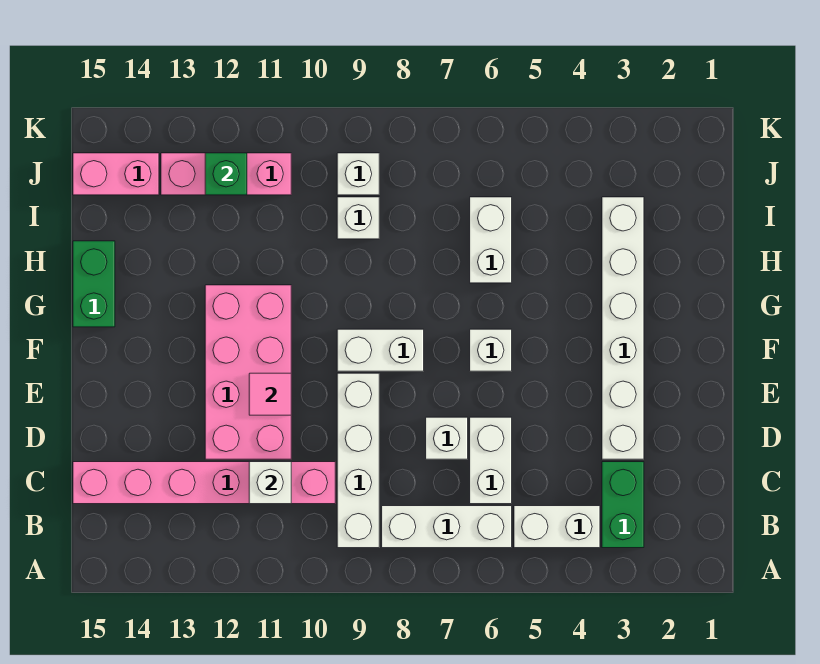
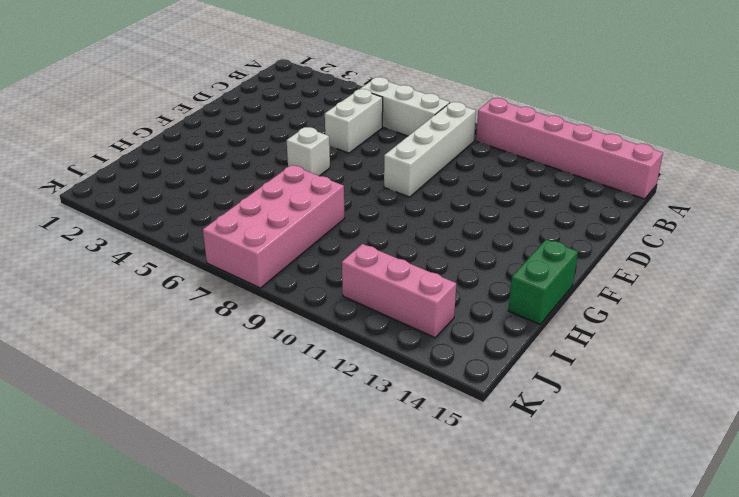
pink 1x6 brick [476,98,663,199] -> pink 1x6 brick moved to [73,462,335,504]
pink 2x4 brick [203,165,345,288] -> pink 2x4 brick moved to [205,285,291,459]
none -> green 1x2 brick [602,462,644,548]
none -> white 1x2 brick [514,506,600,548]
none -> white 1x6 brick [602,197,644,459]

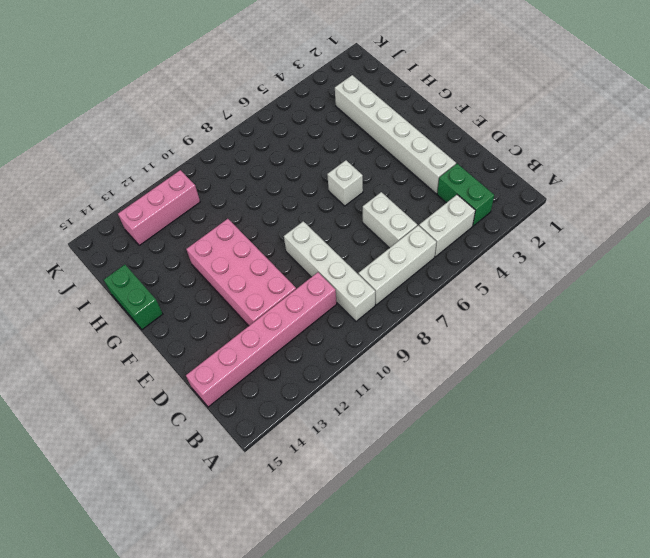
none -> white 1x1 brick [426,417,468,459]
none -> white 1x2 brick [337,329,424,371]
none -> white 1x2 brick [470,197,512,283]

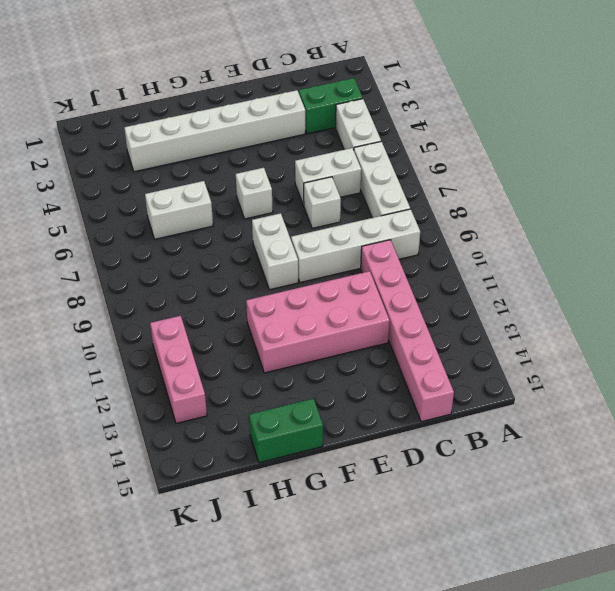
none -> white 1x1 brick [337,197,379,239]
none -> white 1x1 brick [337,153,379,195]
none -> pink 1x2 brick [73,153,159,195]

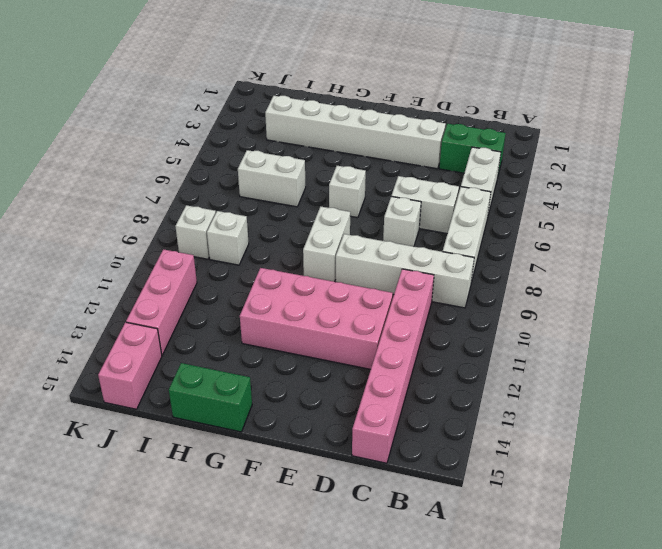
none -> white 1x1 brick [249,462,291,504]
none -> pink 1x1 tile [249,373,291,415]
none -> green 1x1 brick [205,153,247,195]

